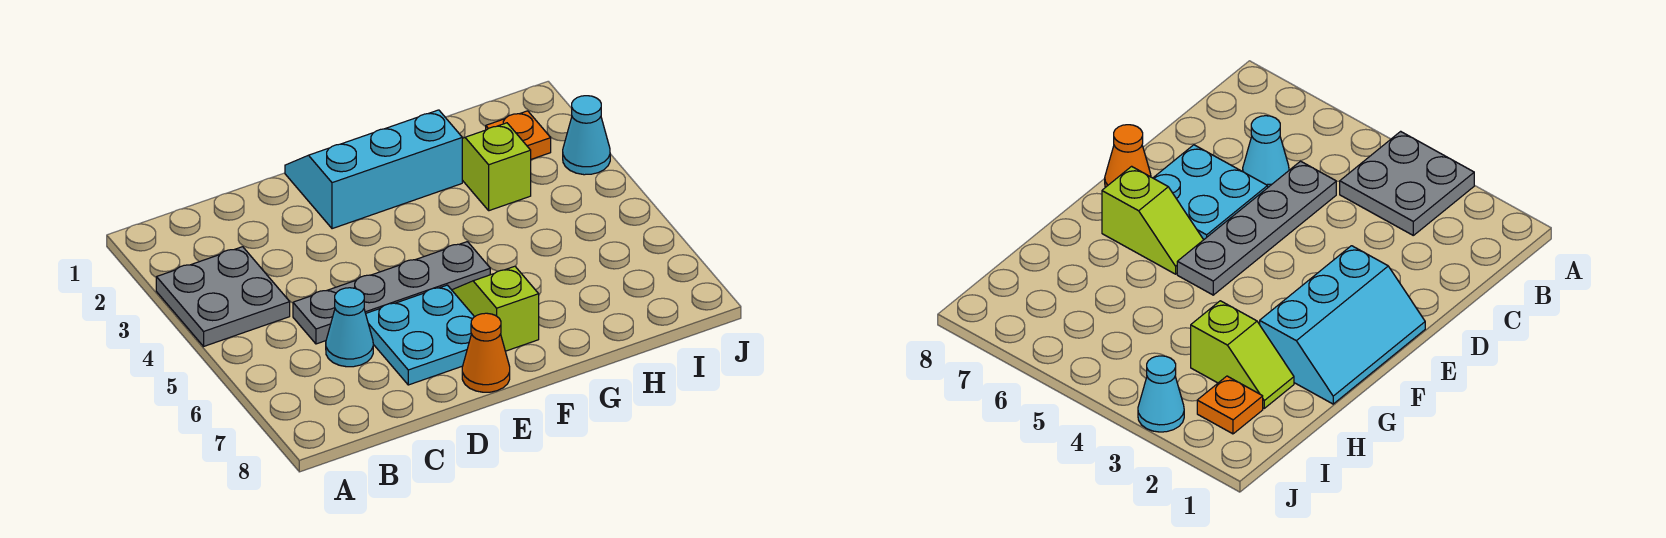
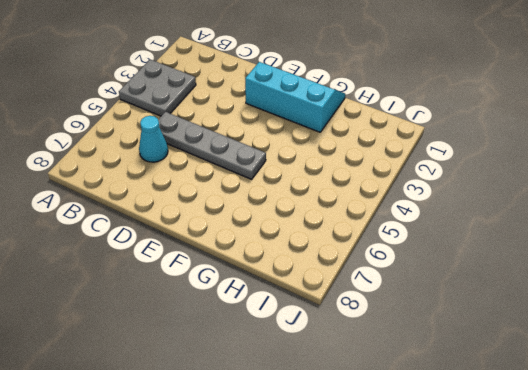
none -> cyan 2x2 plate [366,285,474,385]
none -> orange 1x1 cone [462,313,510,392]

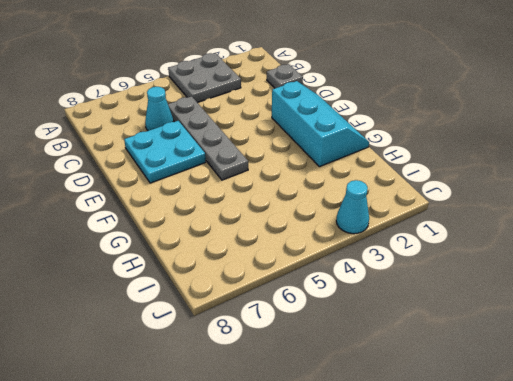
grey 1x1 plate [267,64,303,88] -> none
none -> orange 1x1 cone [462,313,510,392]
none -> lime 1x2 slope [452,266,539,351]

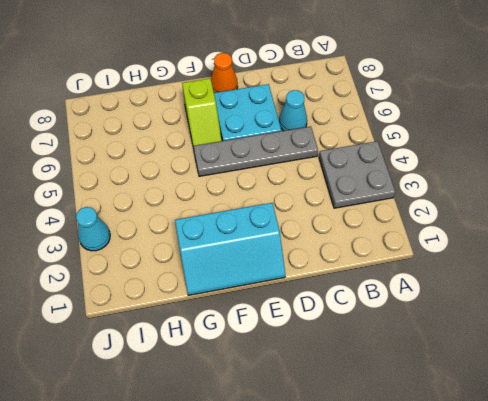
none -> lime 1x2 slope [462,123,531,211]
none -> orange 1x1 plate [486,111,551,159]

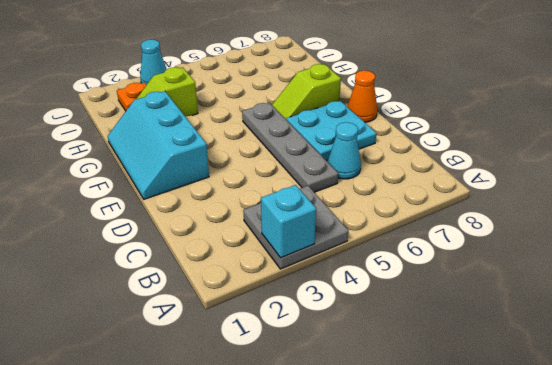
cyan 1x1 brick [261,185,316,258] -> none

